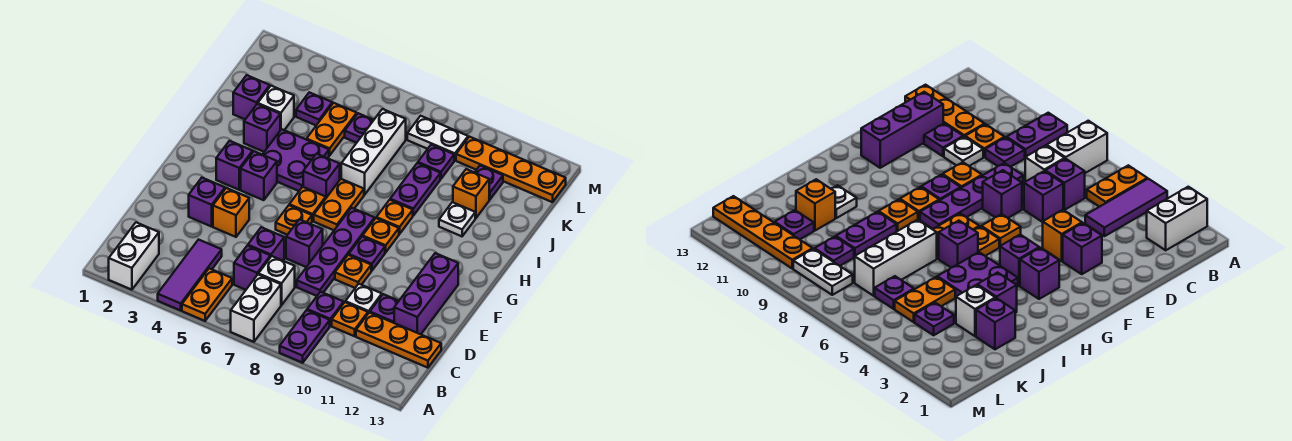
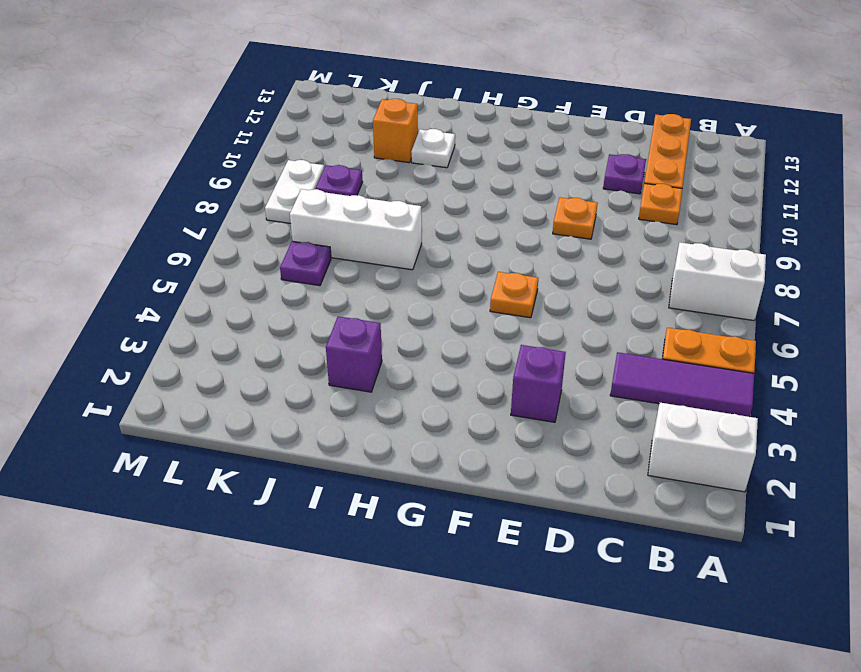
none -> purple 1x2 plate [280,310,330,363]
none -> purple 1x1 brick [234,246,270,290]
none -> white 1x1 brick [258,256,295,305]
none -> purple 1x1 plate [307,292,344,326]

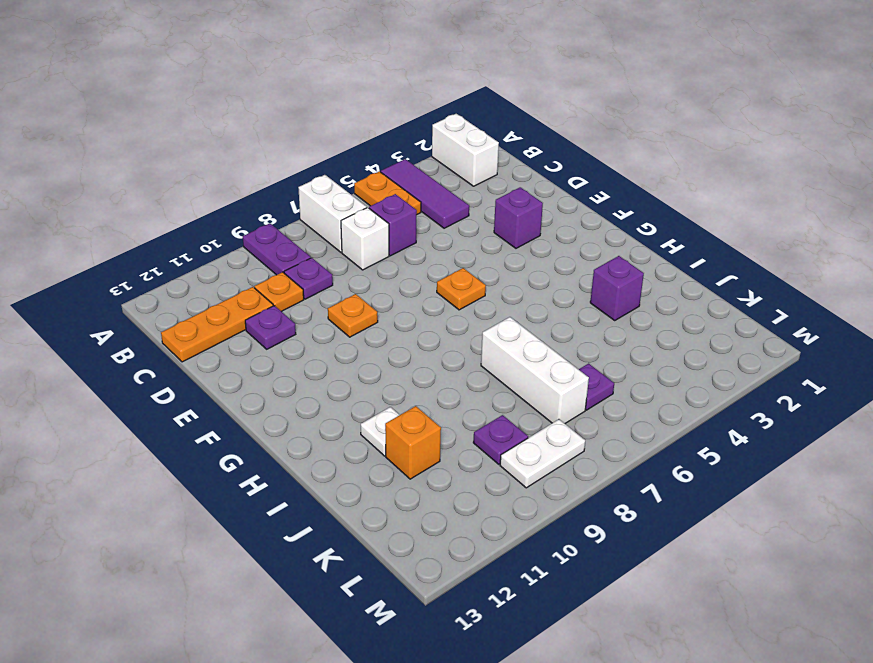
none -> purple 1x1 brick [248,227,284,261]
none -> purple 1x4 plate [297,208,375,296]
none -> white 1x1 plate [345,284,382,313]
none -> purple 1x3 brick [394,253,458,334]

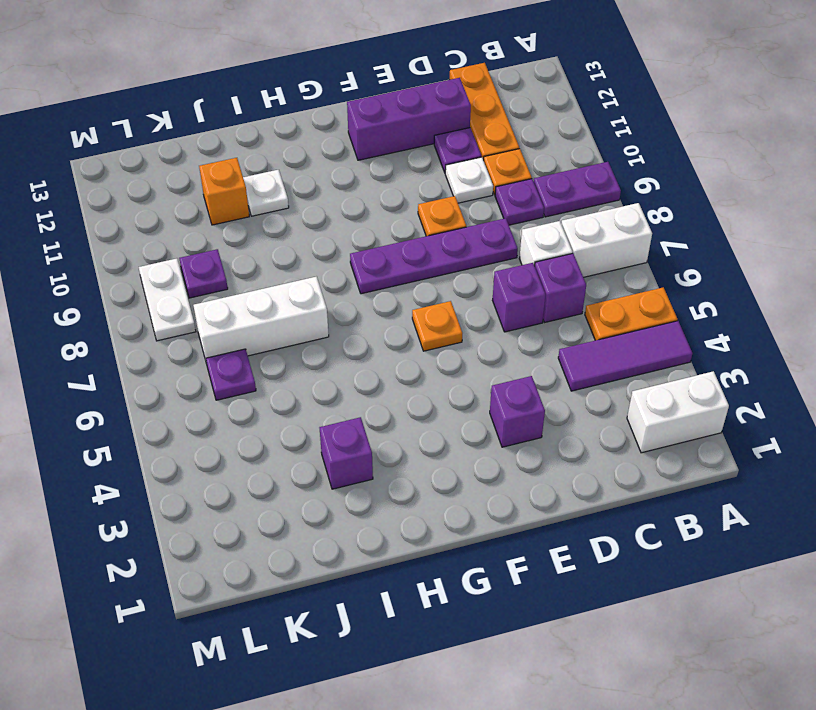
none -> orange 1x1 brick [213,188,249,237]
none -> purple 1x1 brick [286,219,323,267]
none -> purple 1x1 plate [349,237,385,271]
none -> purple 1x1 brick [216,141,253,190]

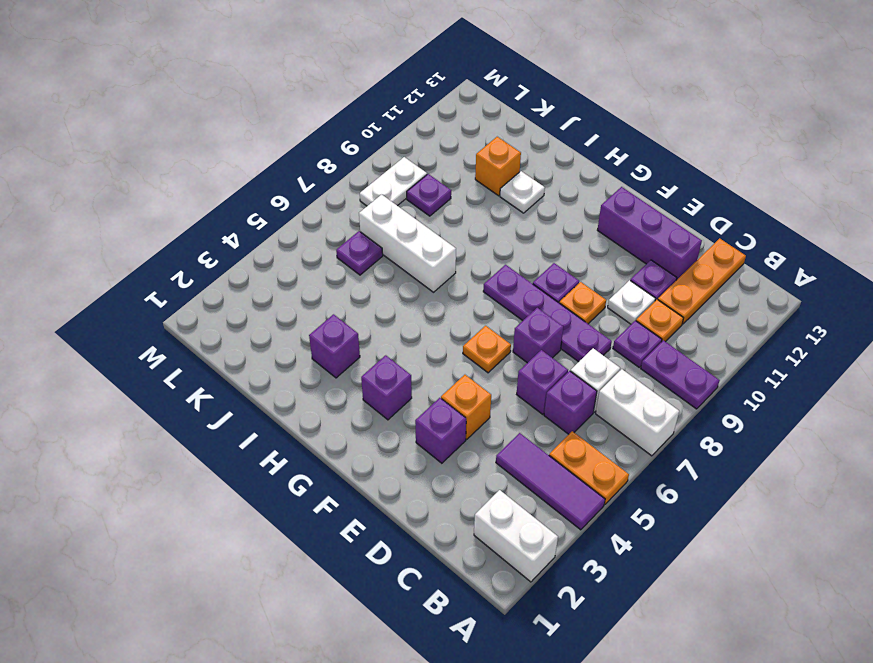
none -> purple 1x1 brick [241,151,277,200]
none -> orange 1x1 plate [289,187,326,221]
none -> orange 1x2 plate [314,179,364,230]
none -> orange 1x1 plate [363,218,399,252]

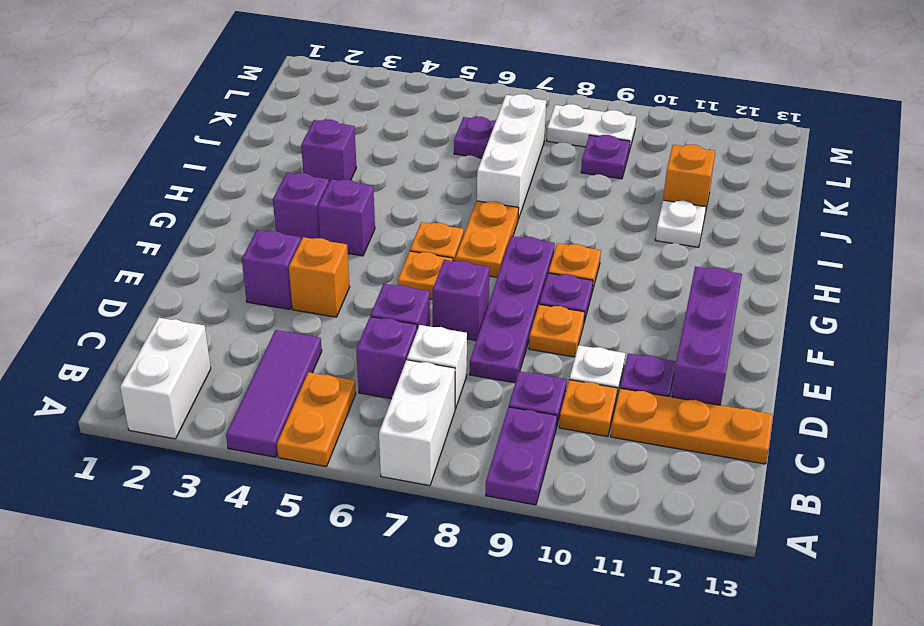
none -> purple 2x2 plate [262,129,329,191]
none -> purple 1x1 brick [303,154,340,198]
none -> orange 1x1 plate [376,200,413,234]
none -> purple 1x2 plate [390,163,440,215]

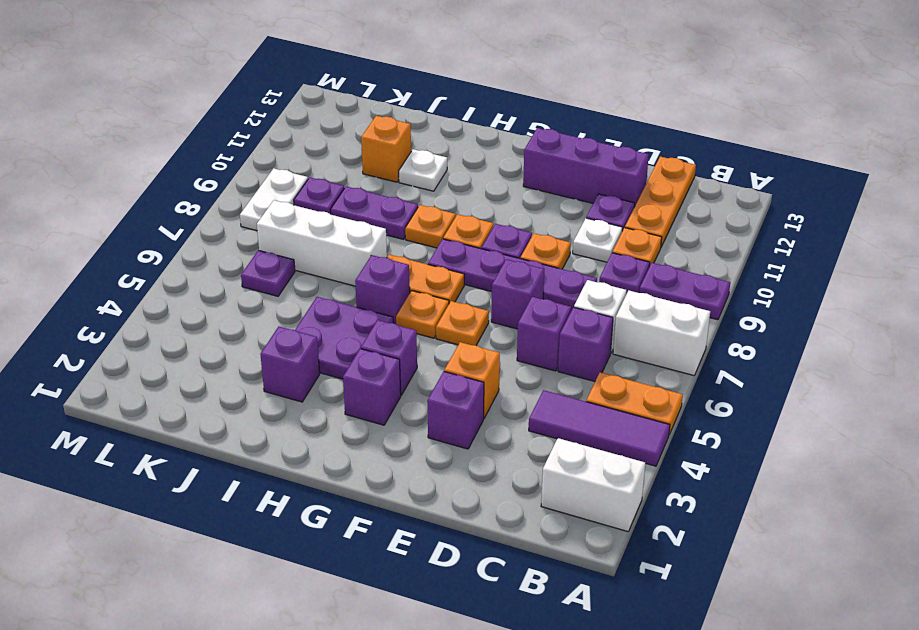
none -> purple 1x1 brick [233,75,270,119]
none -> white 1x1 brick [258,86,294,130]
none -> orange 1x2 plate [307,103,357,155]
none -> purple 1x1 plate [296,92,332,125]

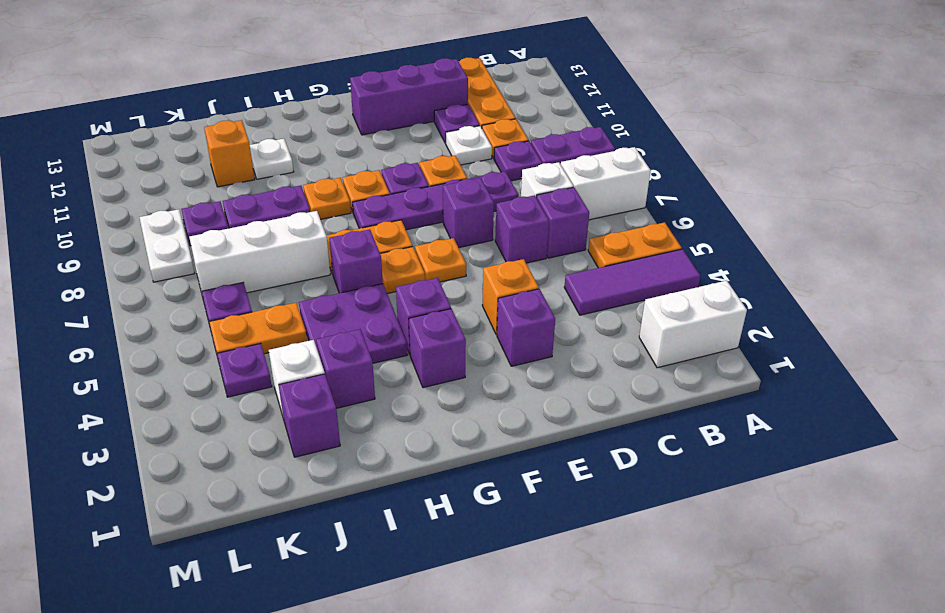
none -> purple 1x1 plate [475,166,503,200]
none -> orange 1x4 plate [456,137,566,202]

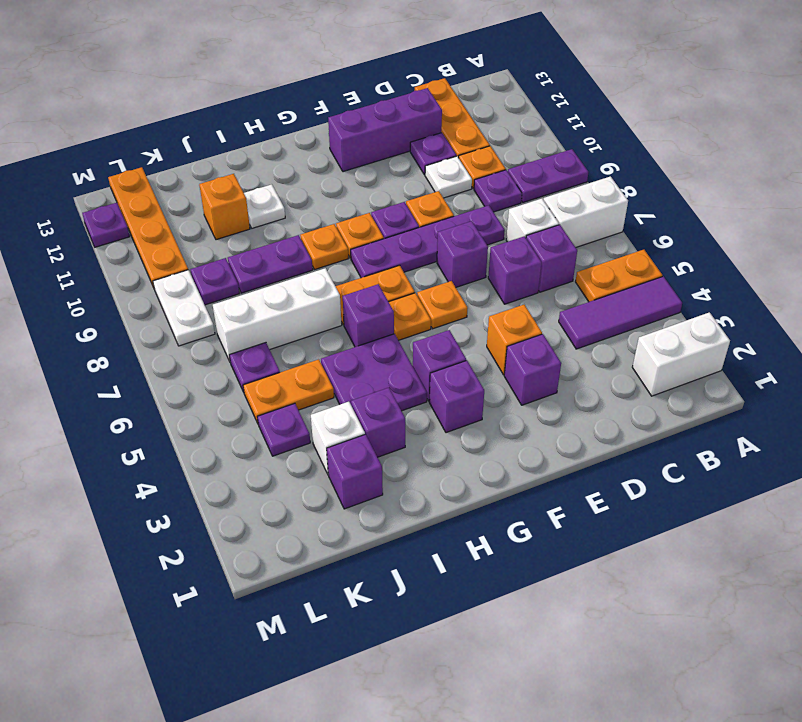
purple 1x1 plate [82,203,130,247] -> purple 1x1 plate moved to [475,166,503,200]

